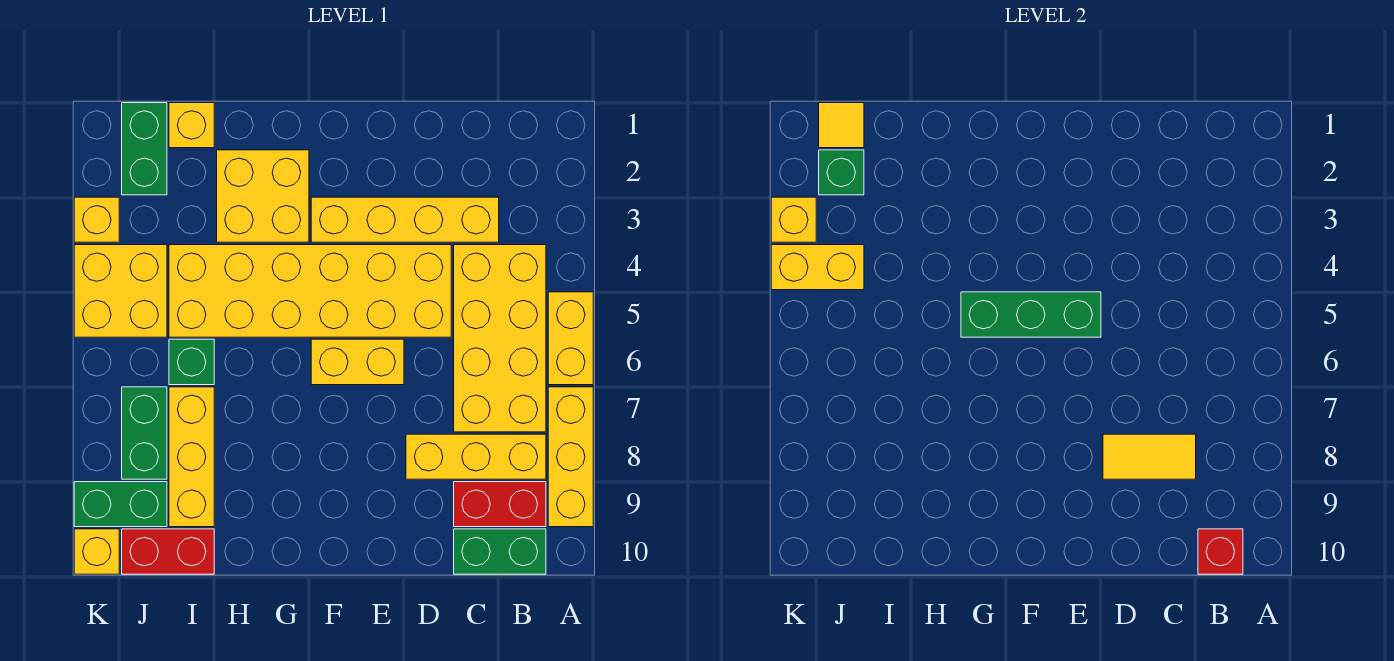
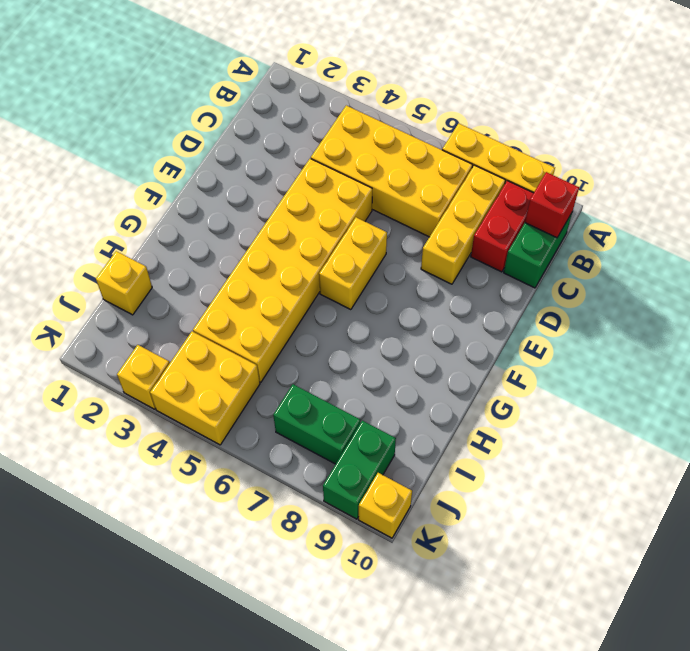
none -> yellow 1x2 brick [548,292,593,385]
none -> yellow 1x4 brick [311,197,499,242]
none -> yellow 2x2 brick [217,150,309,242]

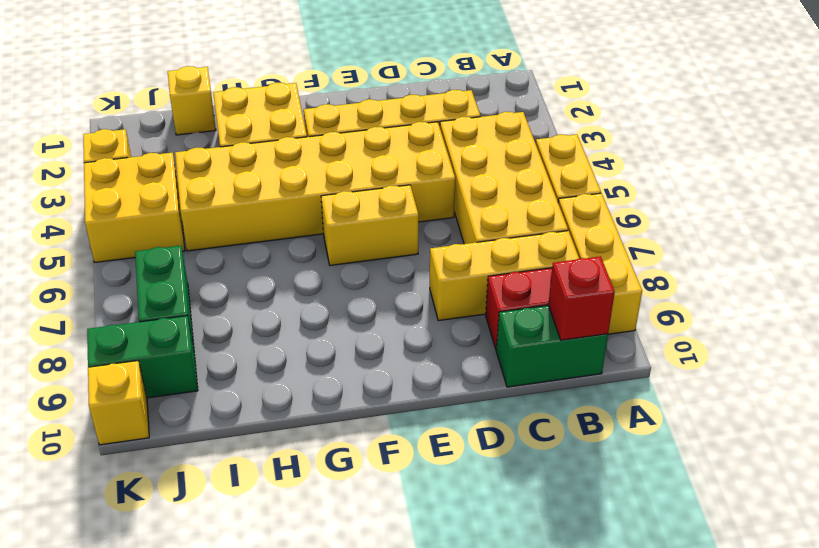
none -> green 1x1 brick [169,339,214,385]
none -> yellow 1x3 brick [169,387,214,527]
none -> red 1x2 brick [122,529,214,574]

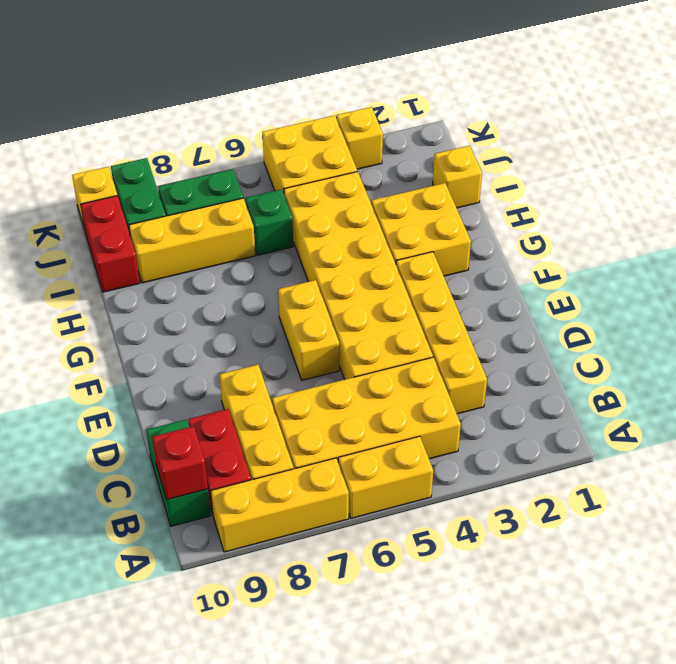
none -> green 1x2 brick [122,103,167,195]
none -> yellow 1x2 tile [1103,434,1196,479]
none -> green 1x3 brick [961,292,1101,337]

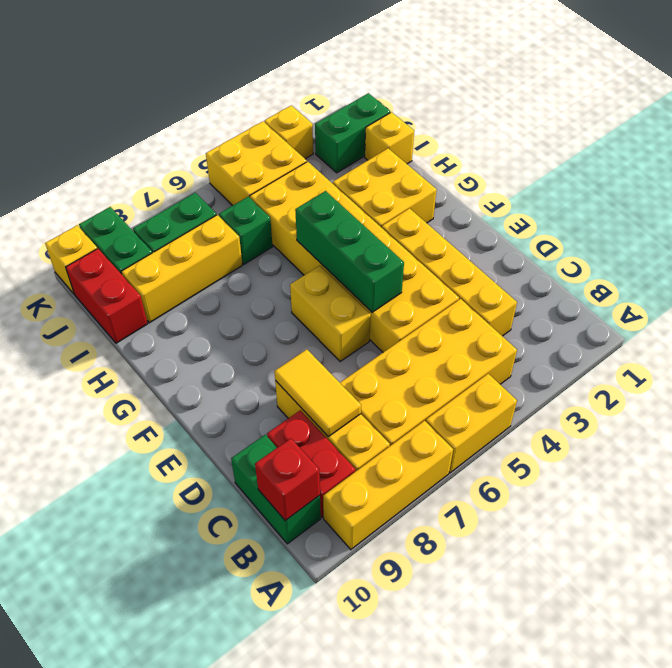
none -> yellow 1x1 tile [819,103,864,148]
none -> green 1x1 brick [819,150,864,195]
none -> yellow 1x2 brick [771,245,864,290]

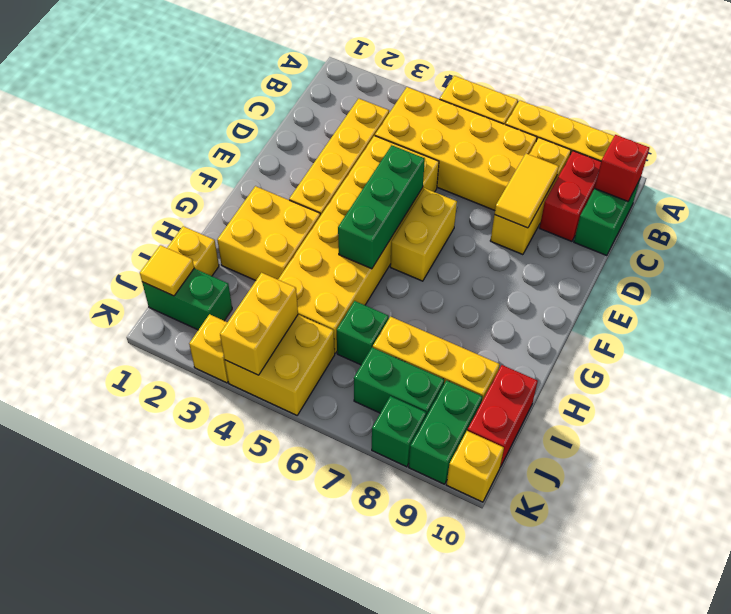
green 1x1 brick [372,396,426,467] -> green 1x1 brick moved to [819,150,864,195]
none -> yellow 1x1 brick [771,197,816,242]

